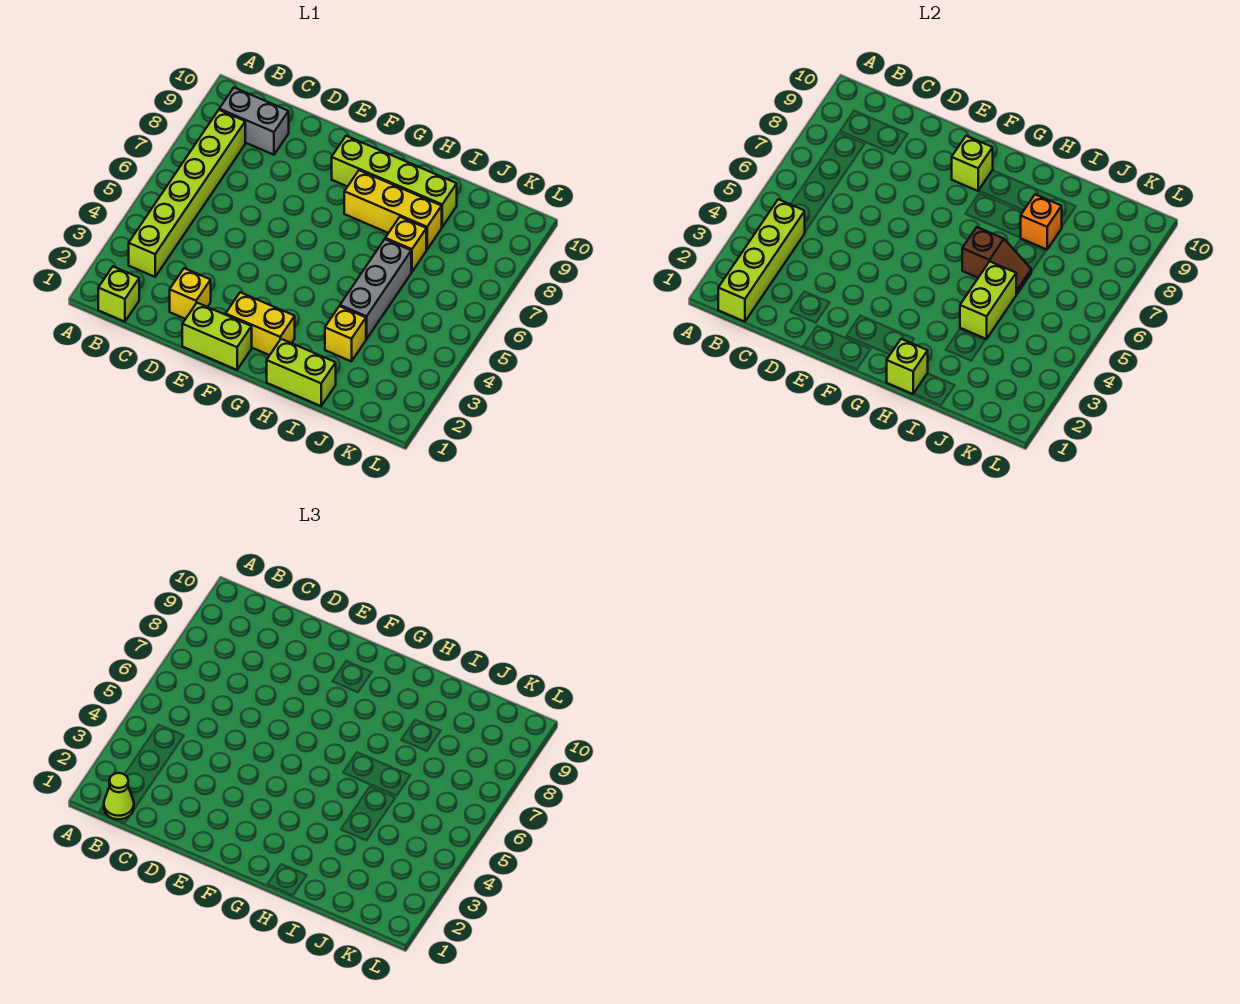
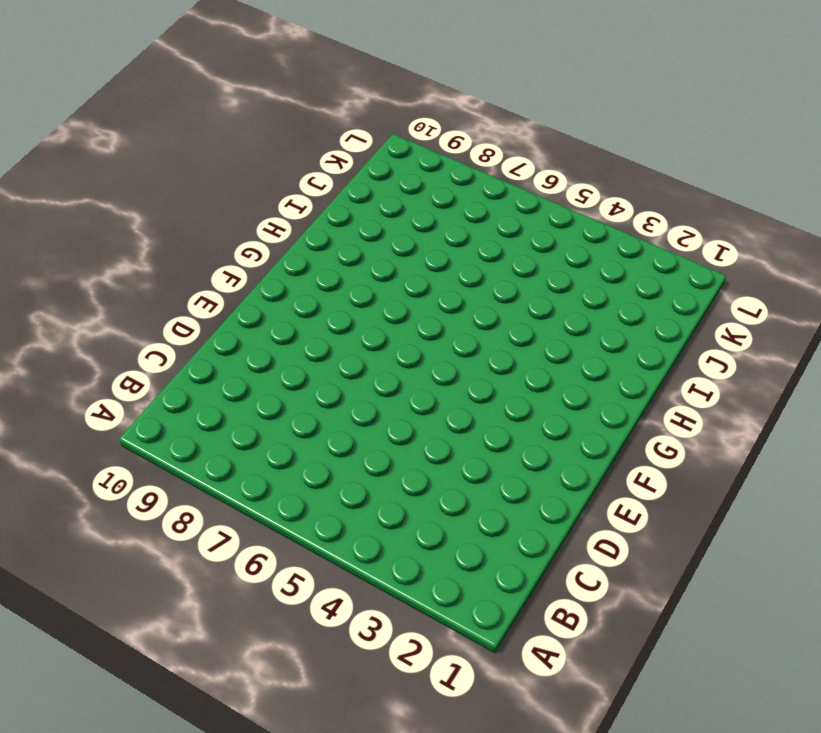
none -> lime 1x1 brick [98,267,139,322]
none -> lime 1x6 brick [129,110,245,277]
none -> grey 1x2 brick [219,88,289,155]

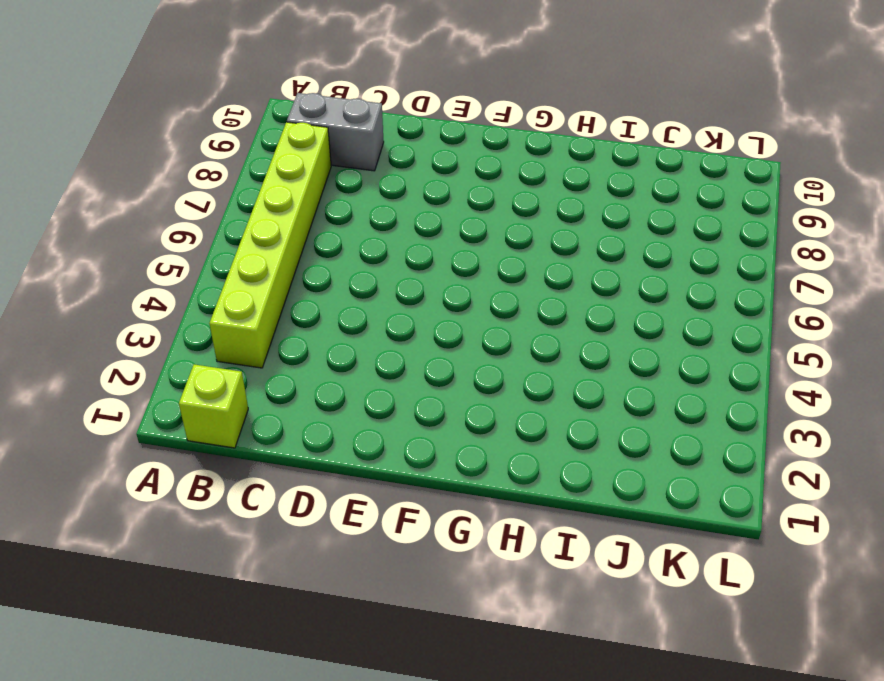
none -> yellow 1x1 brick [170,268,211,319]
none -> lime 1x2 brick [182,303,252,370]
none -> yellow 1x2 brick [226,292,295,355]

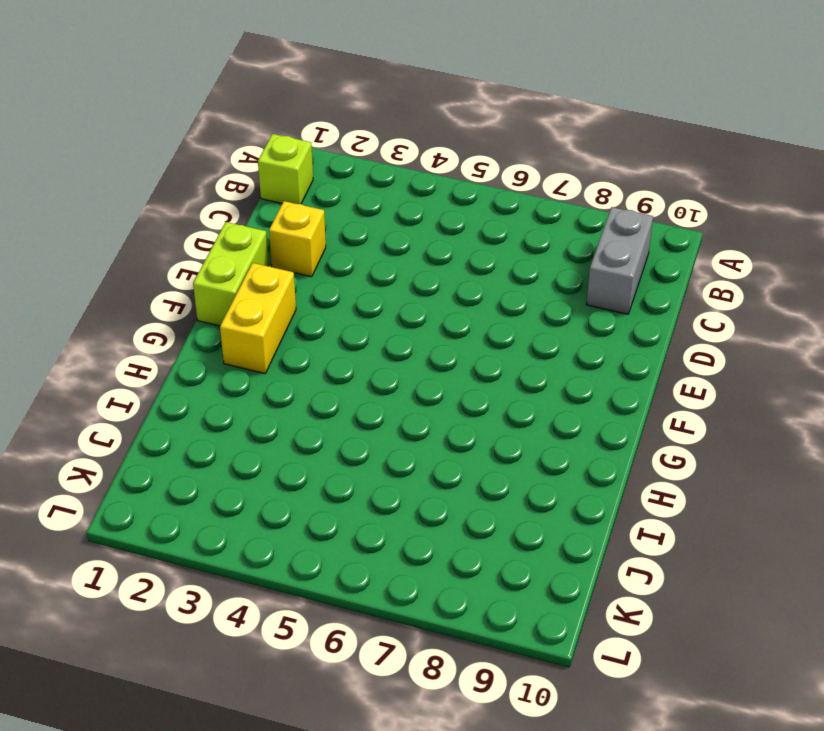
none -> lime 1x6 brick [129,110,245,277]
none -> lime 1x4 brick [332,136,457,227]
none -> yellow 1x3 brick [344,170,442,250]

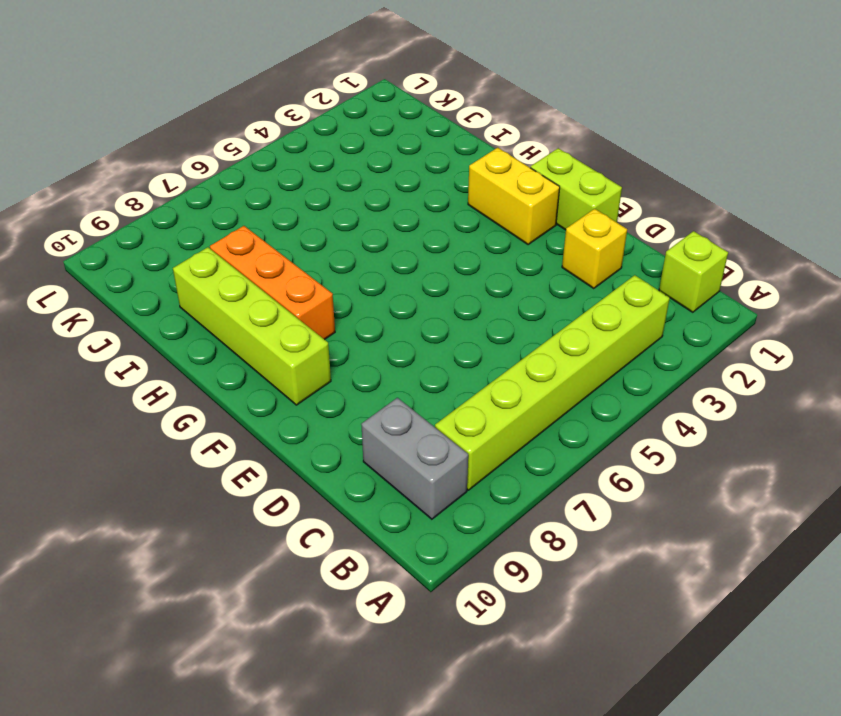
orange 1x3 brick [210,226,335,340] -> yellow 1x3 brick [344,170,442,250]
none -> lime 1x2 brick [267,339,336,406]
none -> yellow 1x1 brick [325,306,366,361]
none -> grey 1x3 brick [340,239,411,339]

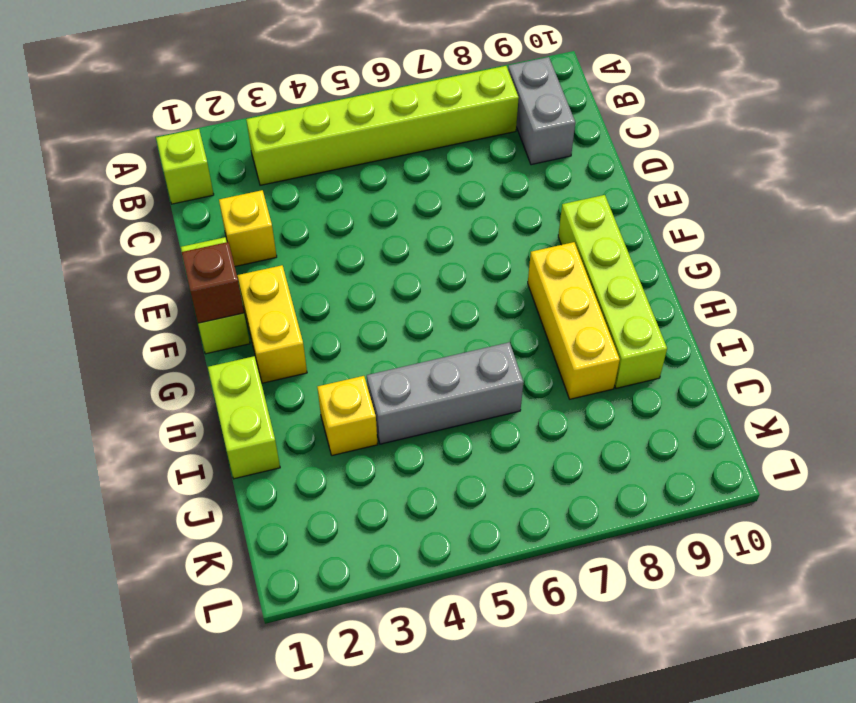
brown 1x1 brick [181,242,244,323] -> none
none -> yellow 1x1 brick [385,217,426,272]
none -> lime 1x4 brick [718,199,805,322]
none -> lime 1x1 brick [952,136,993,191]

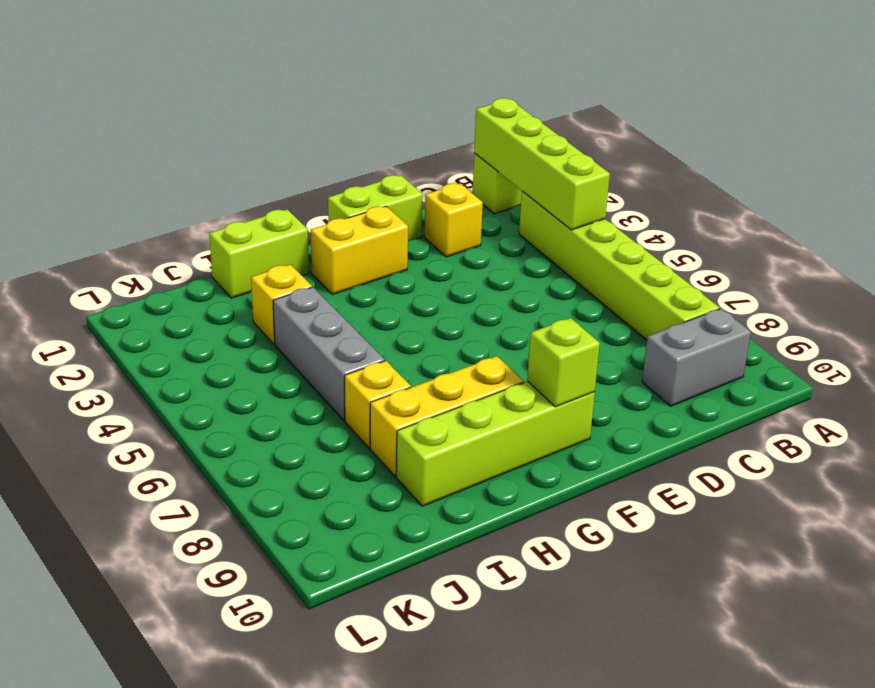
none -> lime 1x1 brick [887,339,928,394]
none -> brown 1x2 slope [962,227,1031,294]
none -> lime 1x2 brick [960,261,1016,339]

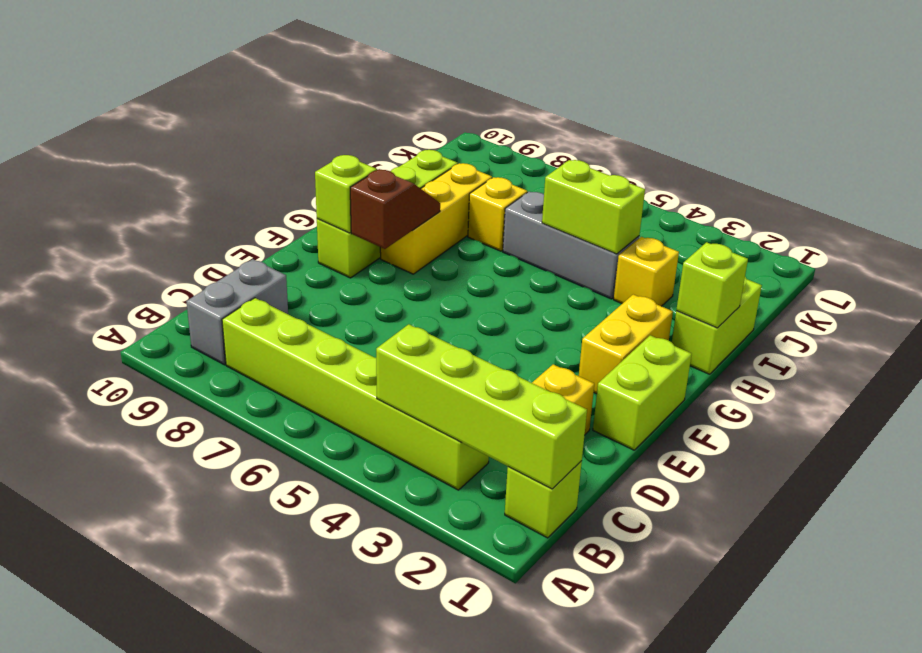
brown 1x2 slope [350,169,440,249] -> brown 1x2 slope moved to [962,227,1031,294]
none -> orange 1x1 brick [1021,194,1062,250]
none -> lime 1x1 cone [104,773,134,820]

